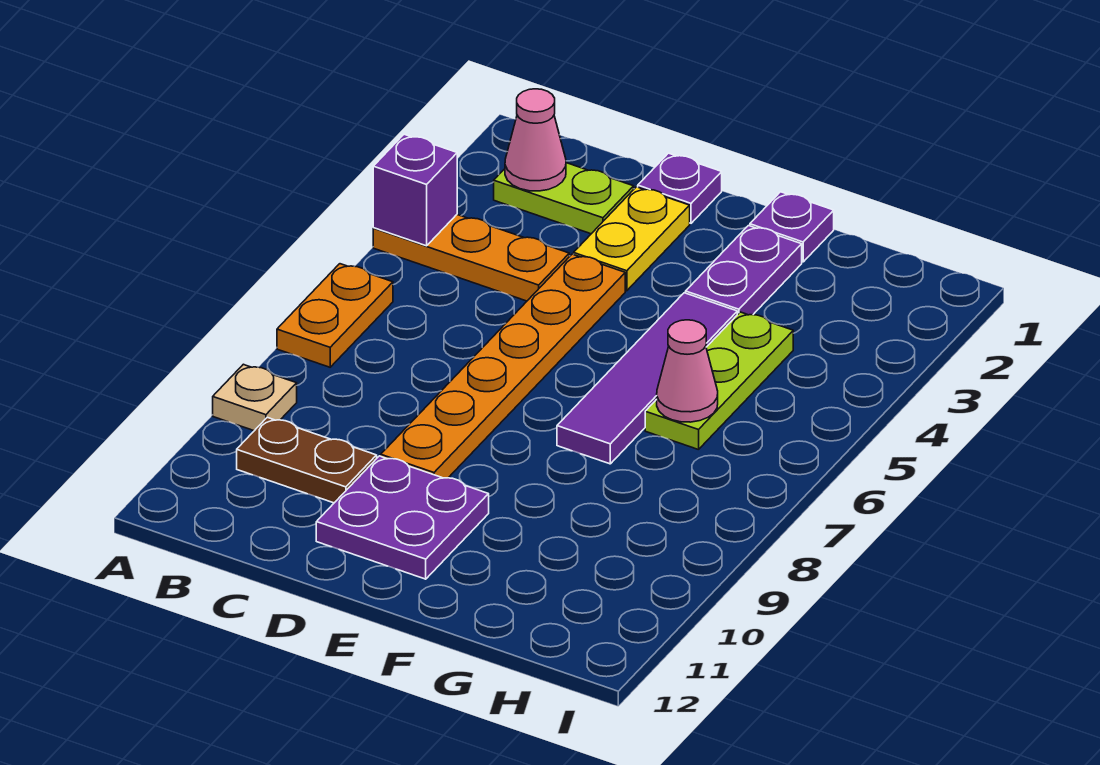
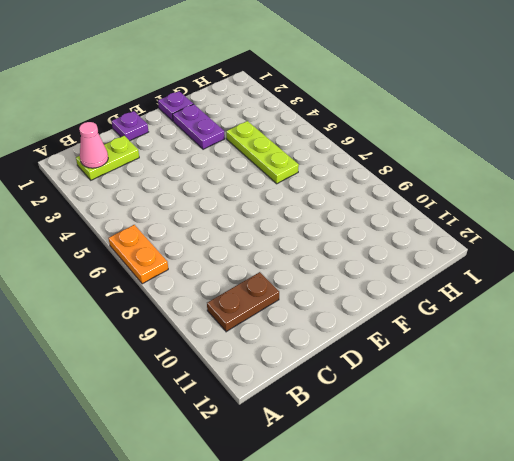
none -> orange 1x3 plate [373,215,569,301]
none -> tan 1x1 plate [213,364,297,431]
none -> yellow 1x2 plate [574,187,690,291]

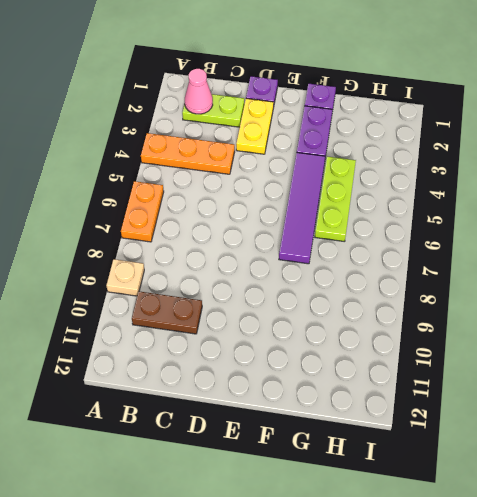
none -> orange 1x6 plate [381,254,625,478]
none -> purple 2x2 plate [316,456,489,579]
none -> purple 1x1 brick [373,134,457,246]

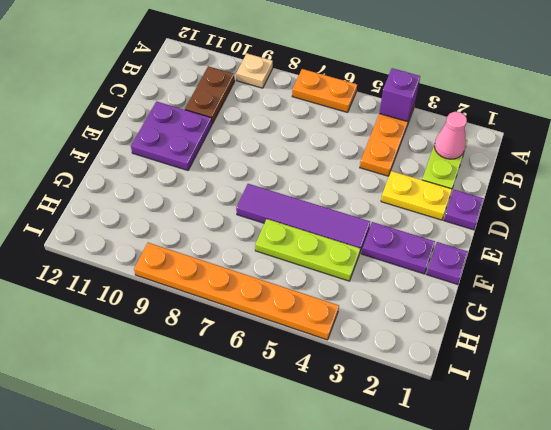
orange 1x6 plate [134,243,339,340] -> orange 1x6 plate moved to [381,254,625,478]
none -> pink 1x1 cone [657,320,718,422]

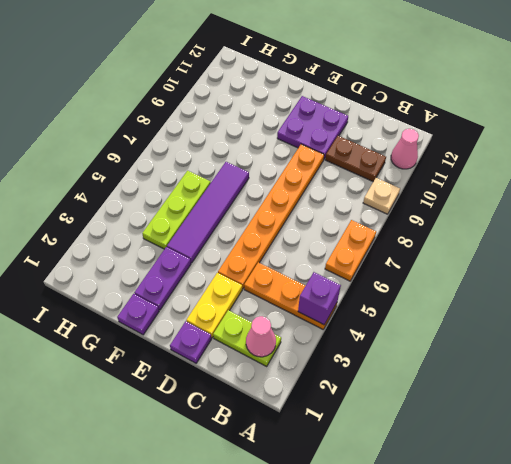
pink 1x1 cone [391,129,419,169] -> pink 1x1 cone moved to [657,320,718,422]

